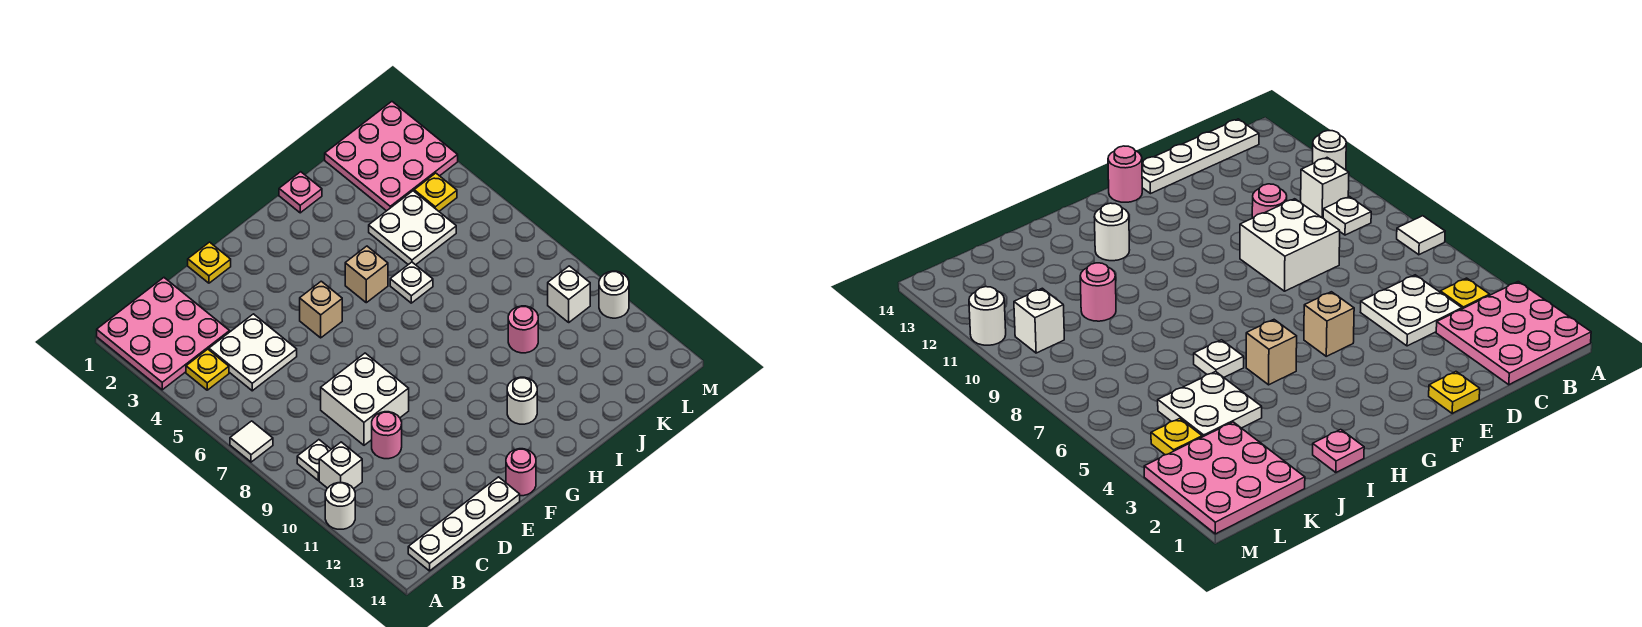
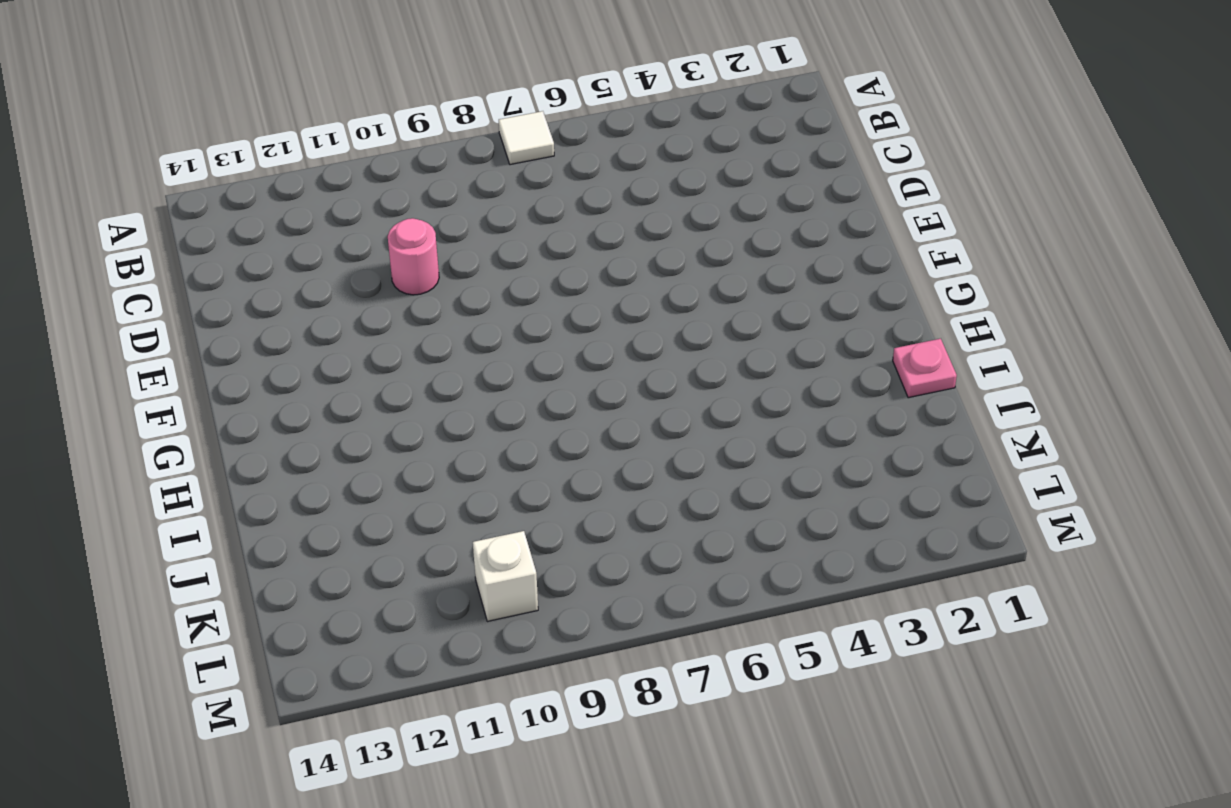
none -> pink 3x3 plate [97,278,230,390]
none -> white 1x1 round brick [325,483,355,529]
none -> yellow 1x1 plate [186,349,229,390]

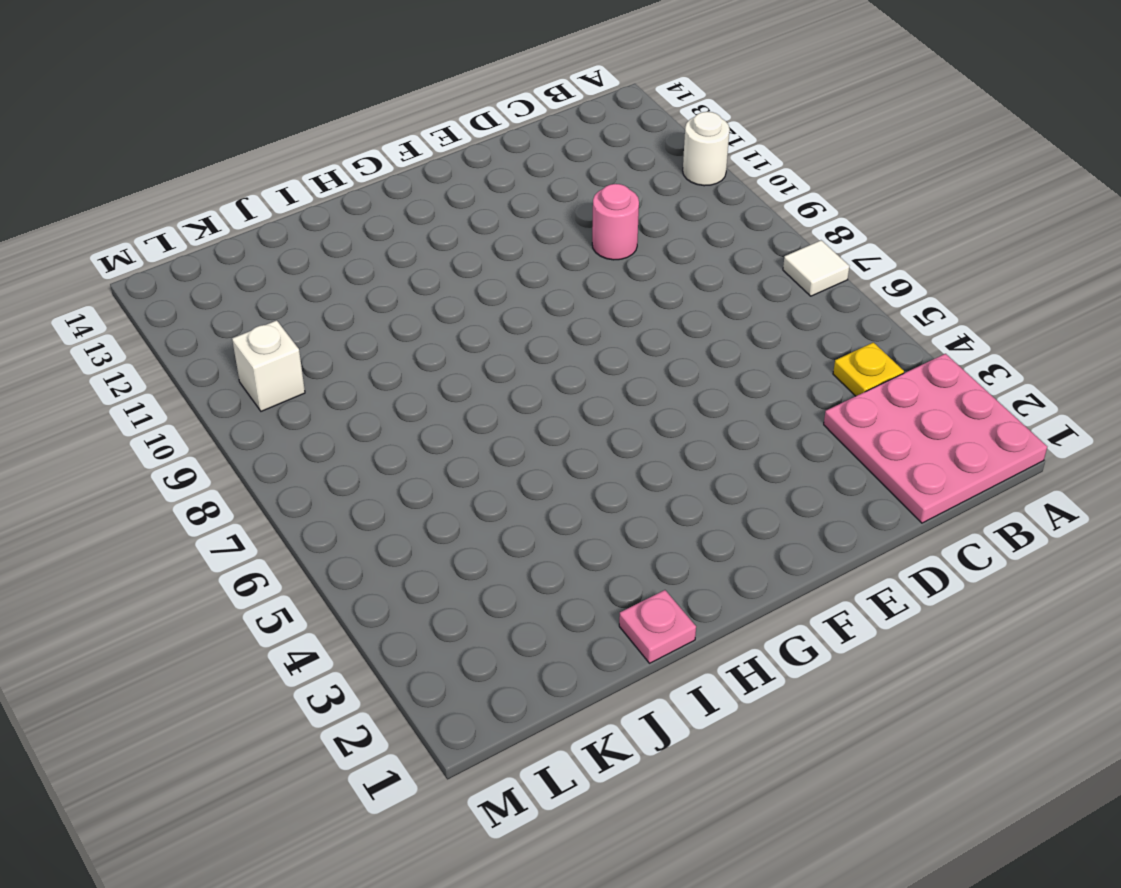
none -> white 1x1 plate [297,440,331,481]
none -> white 1x1 brick [319,442,362,489]
none -> white 1x4 plate [408,477,520,571]

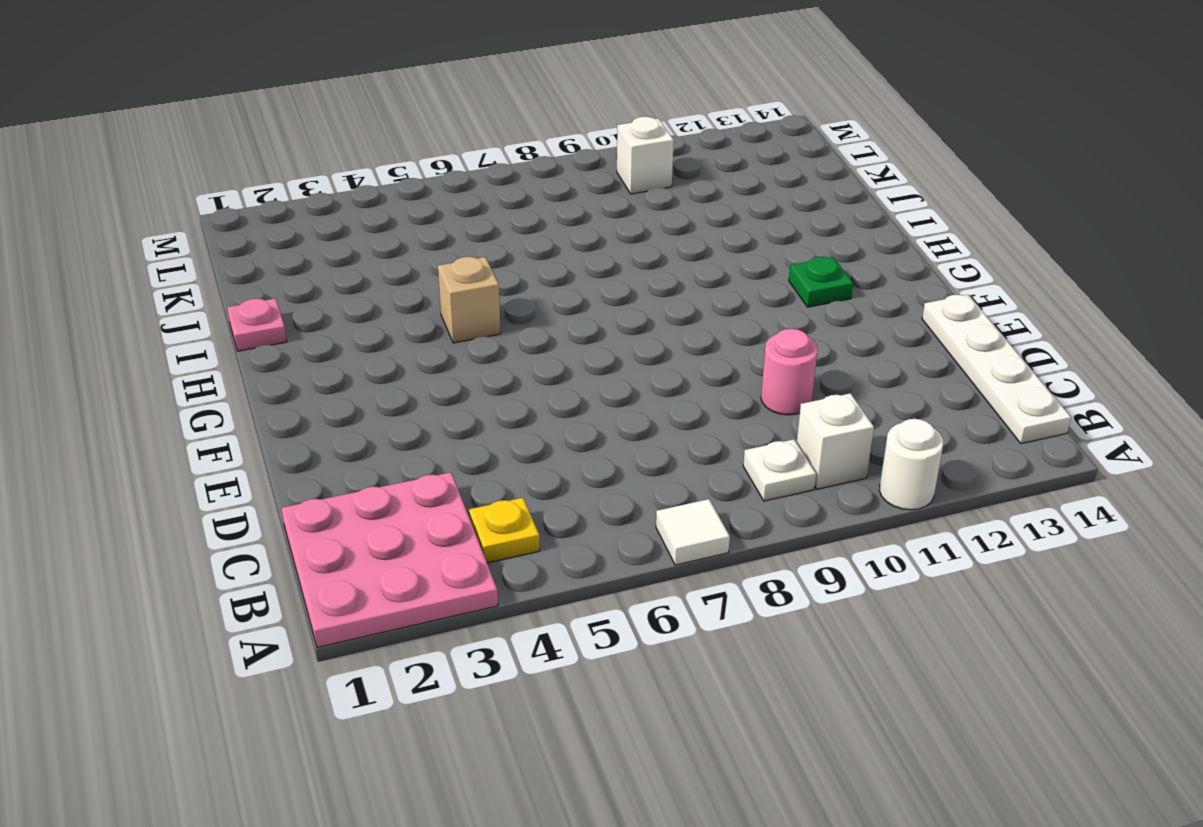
green 1x1 plate [789,257,853,307] -> none
none -> white 2x2 plate [209,314,297,391]
none -> white 2x2 brick [321,353,409,445]
none -> yellow 1x1 plate [188,242,231,283]

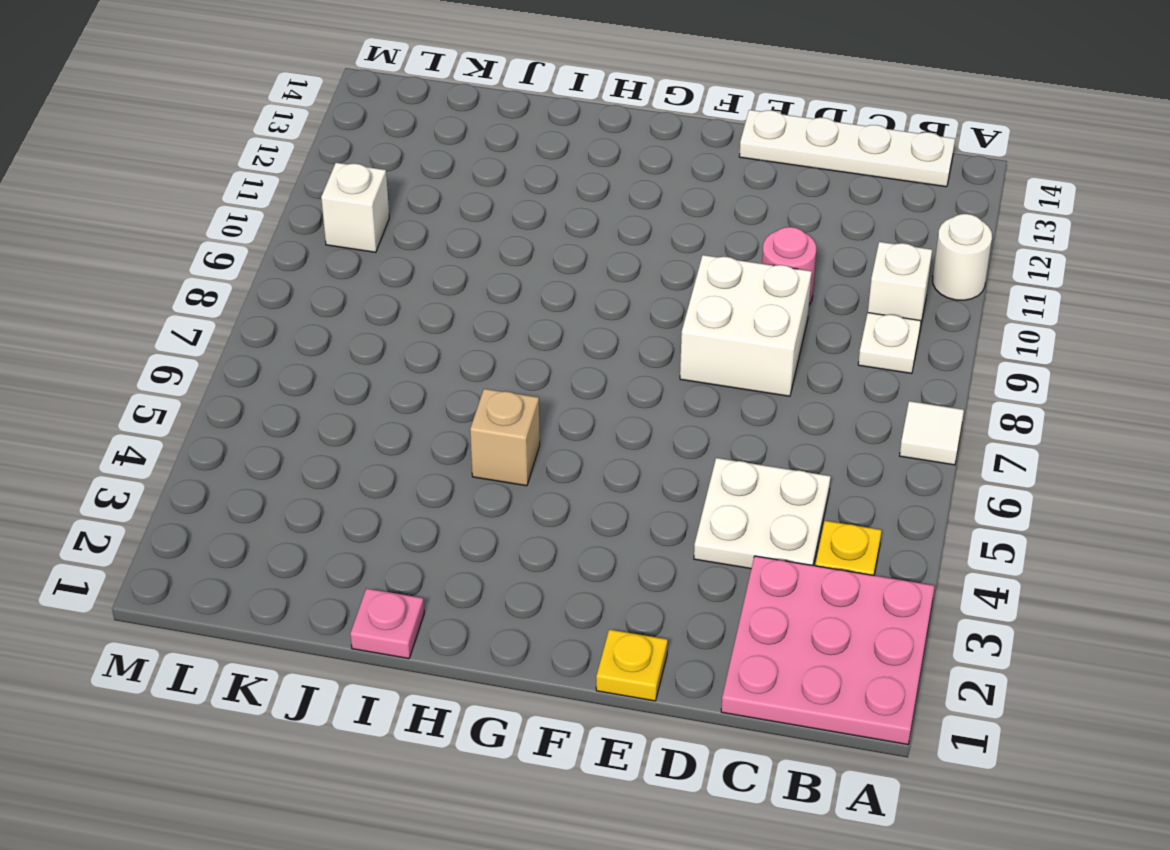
none -> tan 1x1 brick [300,281,342,338]
none -> pink 1x1 round brick [506,449,536,496]
none -> white 1x1 round brick [507,377,537,424]

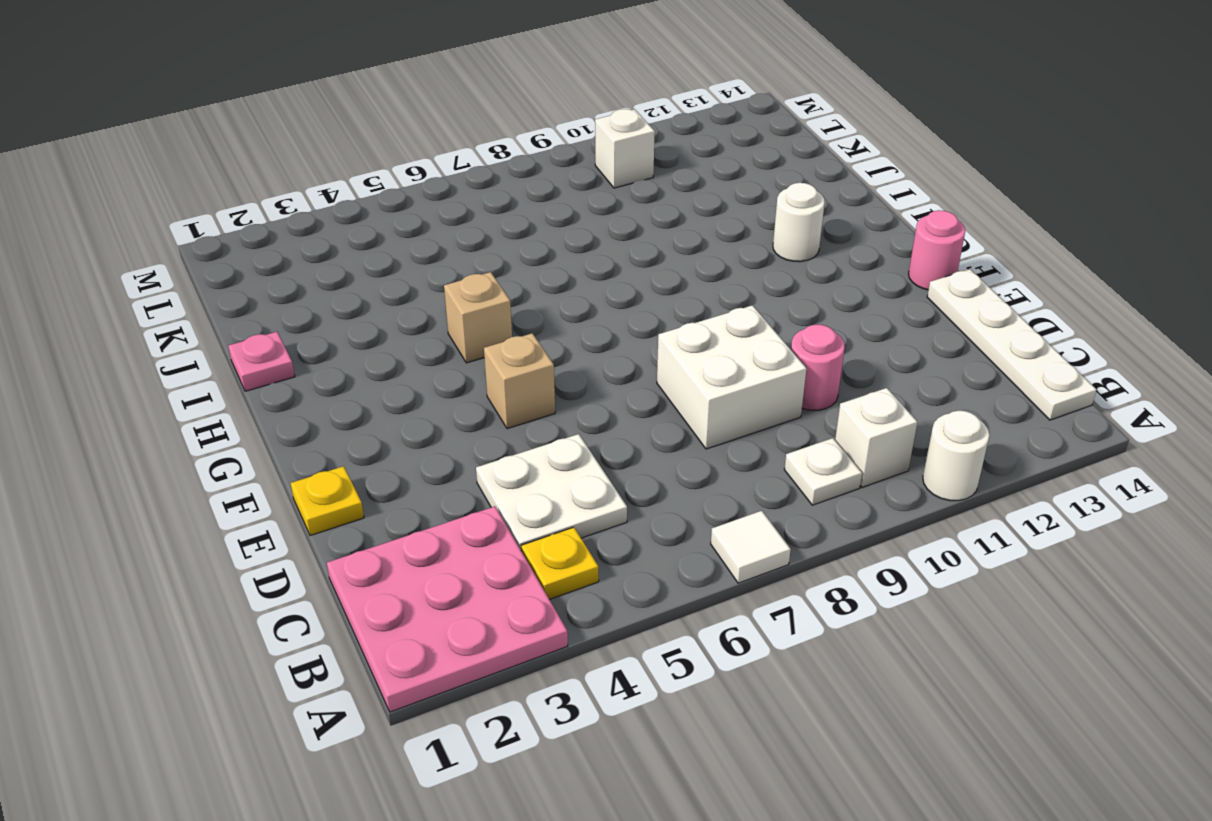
none -> white 1x1 plate [390,262,433,303]
none -> white 2x2 plate [369,191,456,265]
none -> pink 1x1 round brick [508,306,538,353]

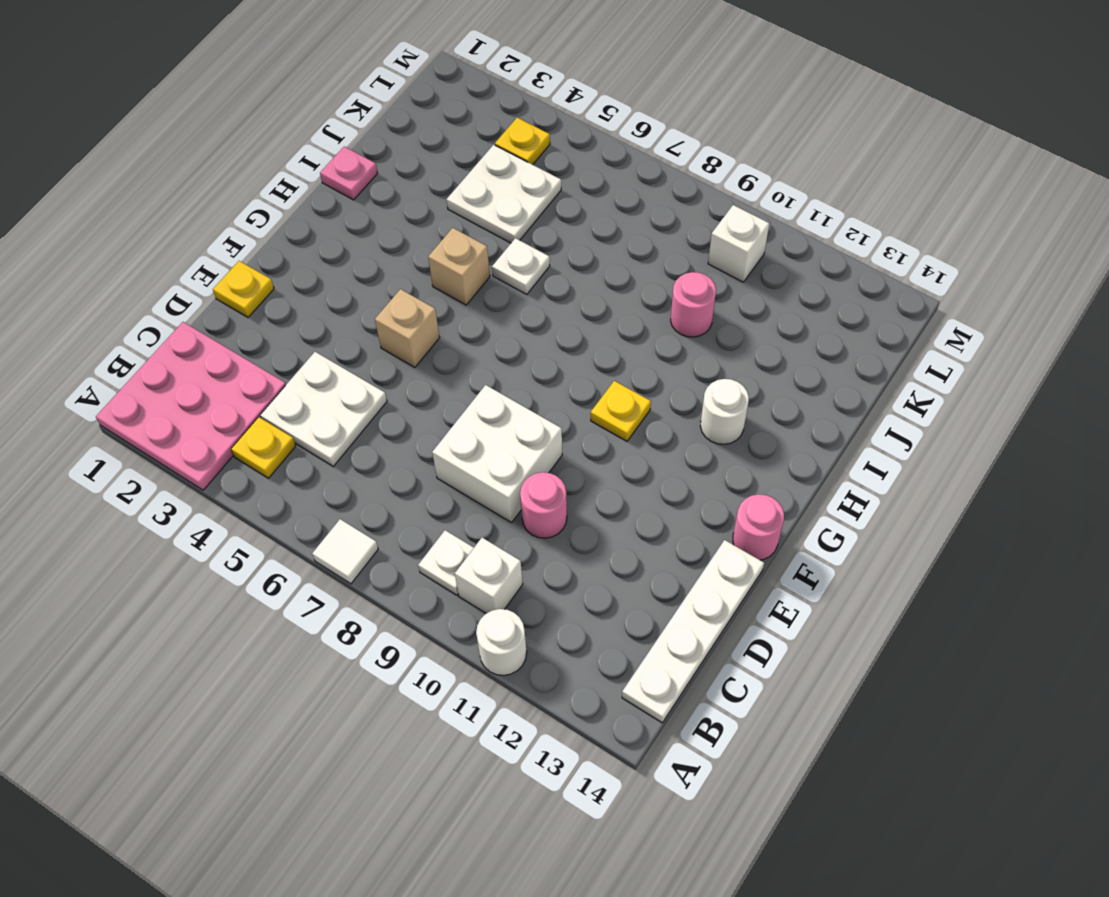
yellow 1x1 plate [591,381,651,441] -> none
none -> pink 3x3 plate [325,102,458,211]
none -> white 1x1 round brick [599,271,629,318]

